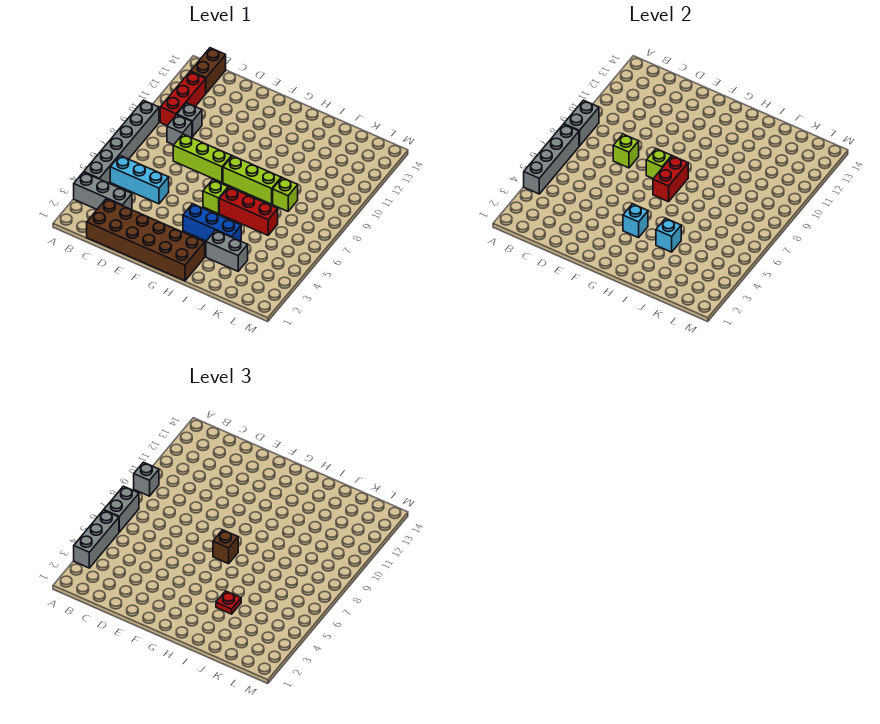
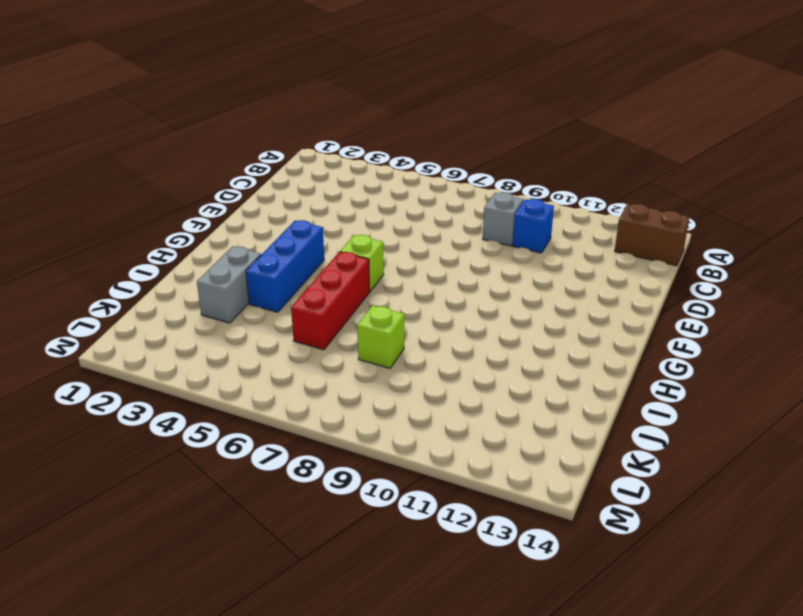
blue 1x1 brick [513,199,554,253] -> grey 1x1 brick [177,103,202,137]
none -> grey 1x3 brick [74,172,132,210]
none -> grey 1x6 brick [84,100,159,183]
none -> cyan 1x3 brick [110,156,169,204]

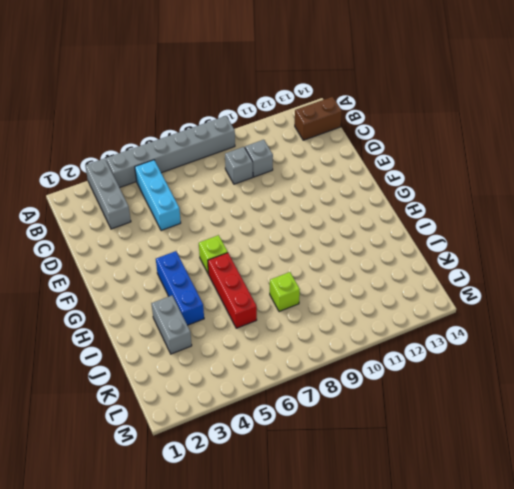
none -> red 1x3 brick [160,72,206,125]
none -> brown 2x6 brick [87,199,205,281]
none -> lime 1x3 brick [173,134,232,182]

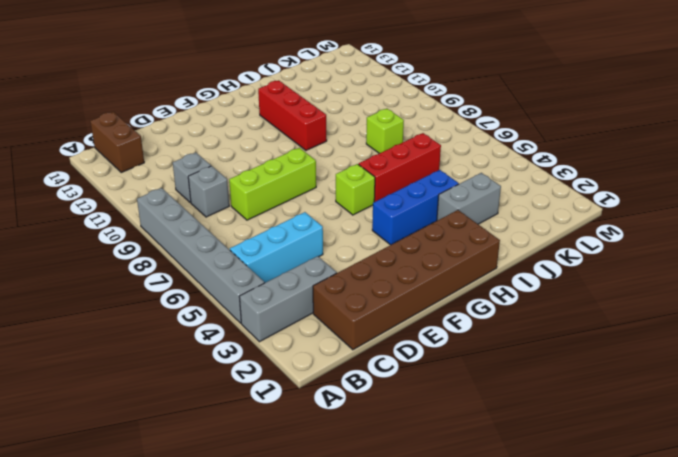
red 1x3 brick [258,80,327,150] -> red 1x3 brick moved to [160,72,206,125]
none -> lime 1x3 brick [223,156,281,204]
none -> grey 1x4 brick [524,124,579,194]
none -> grey 1x2 brick [564,100,599,146]

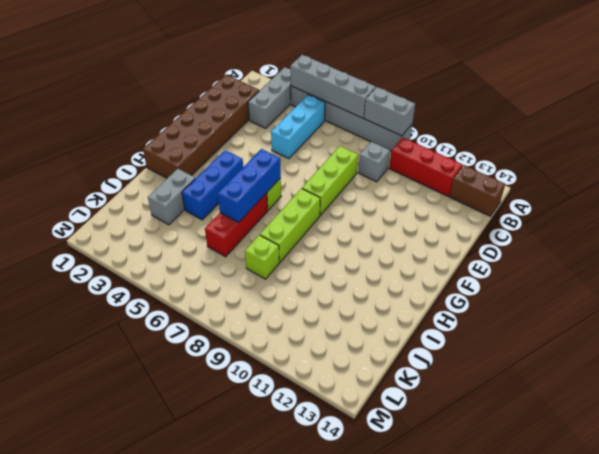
blue 1x3 brick [218,149,281,222] -> none
none -> grey 1x1 brick [177,103,202,137]
none -> lime 1x1 brick [613,134,639,168]
none -> lime 1x1 brick [646,149,672,178]

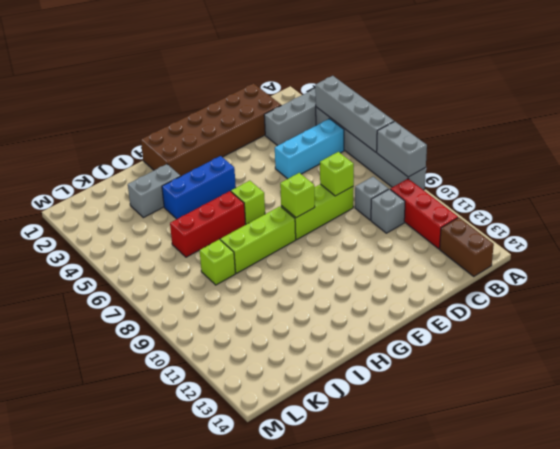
none -> cyan 1x1 brick [623,204,648,238]
none -> red 1x2 brick [653,156,688,202]
none -> cyan 1x1 brick [656,218,681,252]

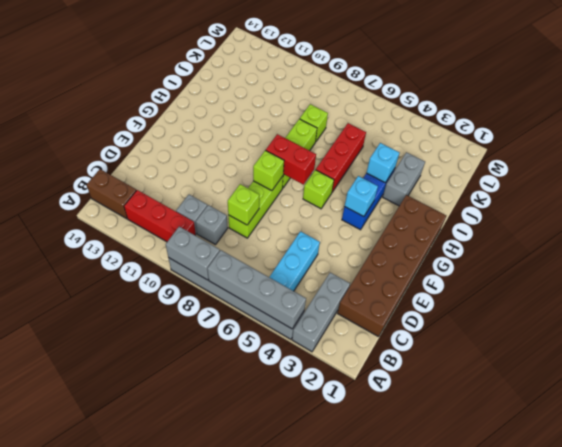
none -> grey 1x3 brick [74,510,119,568]
none -> grey 1x2 brick [104,486,139,532]
none -> grey 1x1 brick [134,462,159,496]

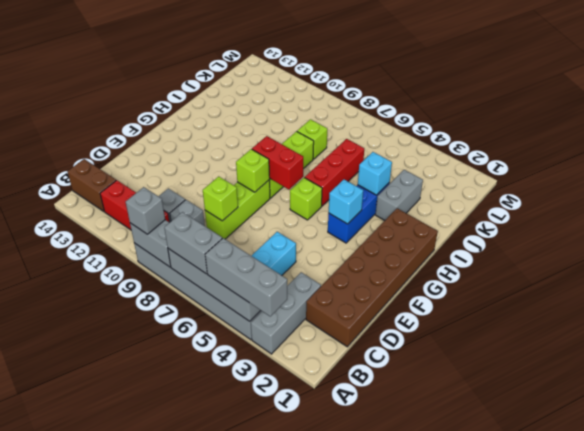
none -> brown 1x1 brick [213,530,238,564]
none -> red 1x1 plate [216,591,241,614]

